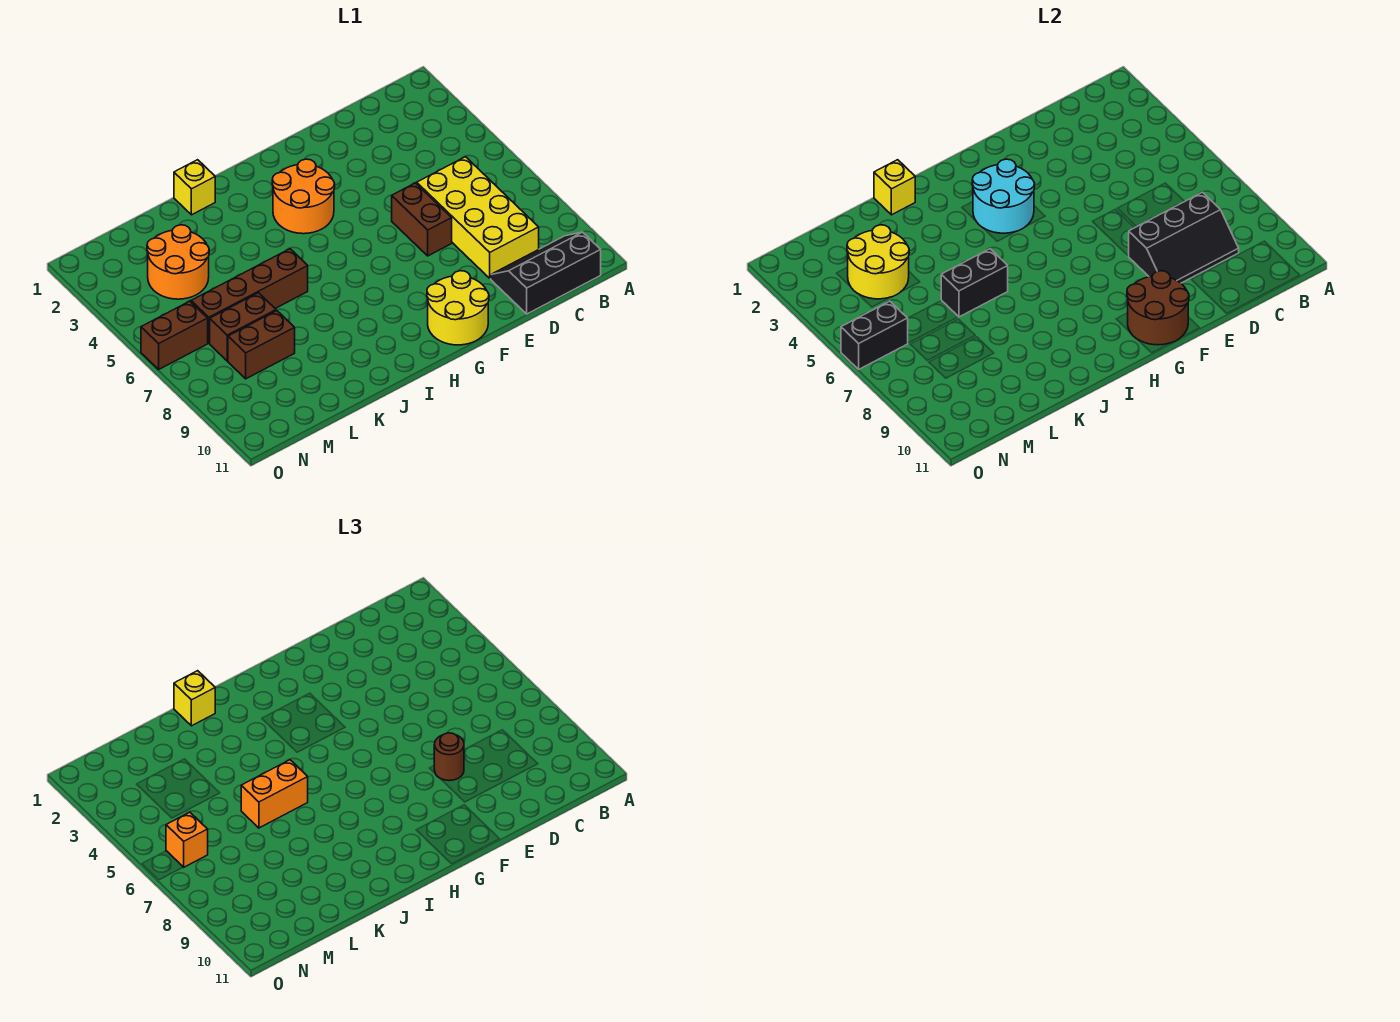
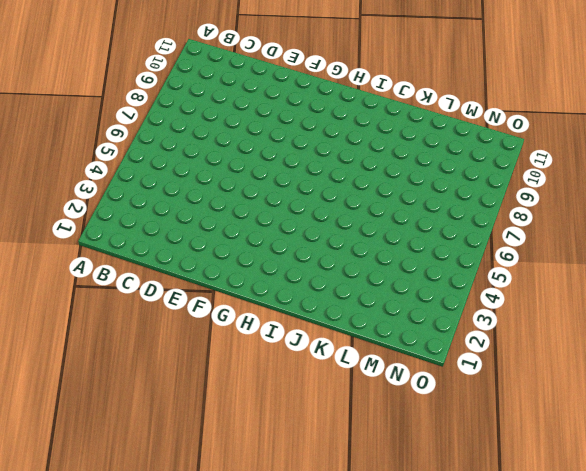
none -> black 2x3 slope [491,232,601,314]
none -> yellow 2x4 brick [417,157,539,278]
none -> brown 1x2 brick [392,183,452,256]

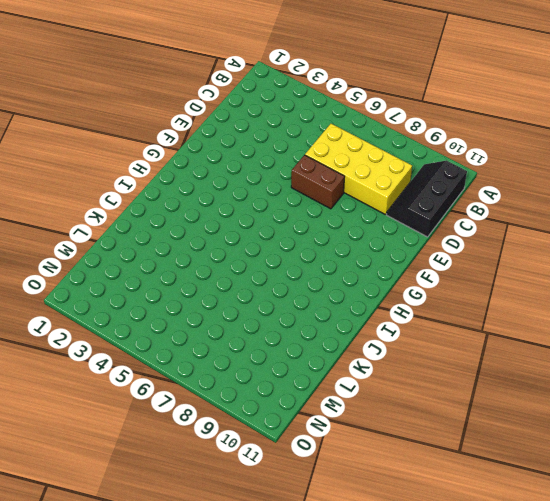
none -> yellow 2x2 round brick [427,271,489,345]
none -> orange 2x2 round brick [272,159,335,234]
none -> yellow 1x1 brick [174,160,215,215]

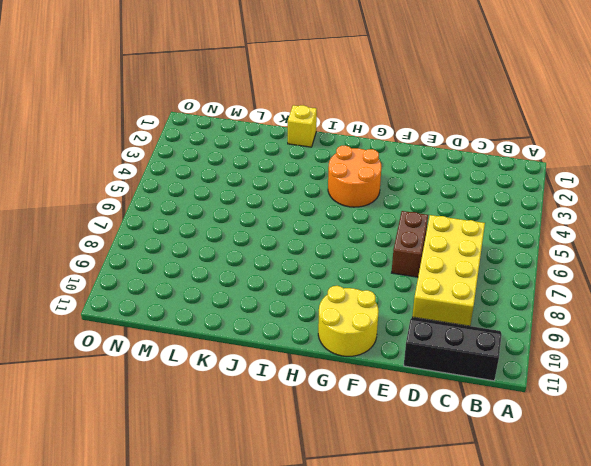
none -> brown 1x4 brick [191,249,308,343]
none -> orange 2x2 round brick [147,225,209,299]
none -> brown 1x2 brick [210,293,276,361]

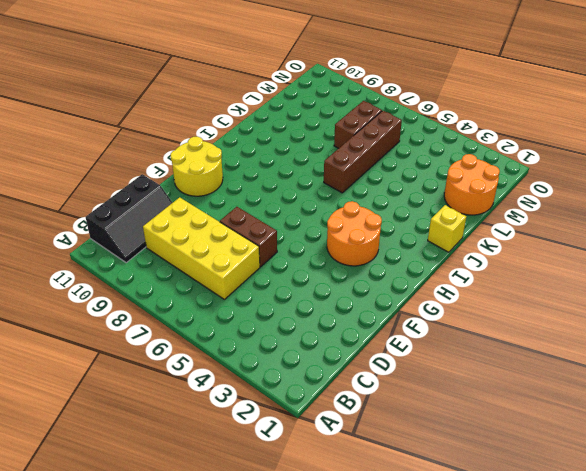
orange 2x2 round brick [444,154,500,215] -> orange 2x2 round brick moved to [147,225,209,299]
none -> brown 1x2 brick [228,311,295,379]
none -> brown 1x2 brick [141,301,208,369]
none -> black 2x3 slope [1129,192,1239,283]

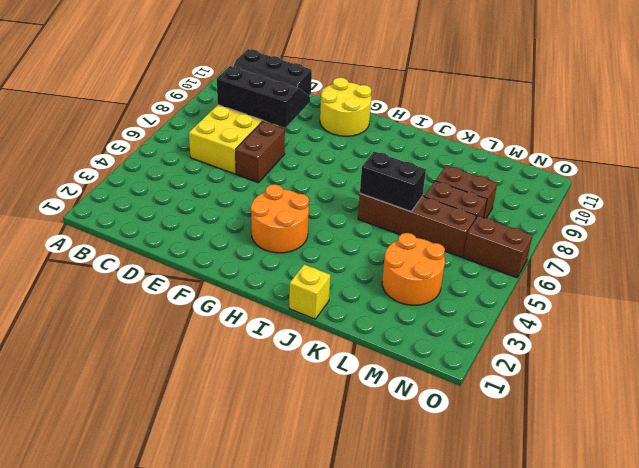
none -> brown 2x2 round brick [1127,271,1189,345]
none -> cyan 2x2 round brick [972,159,1035,233]
none -> yellow 1x1 brick [874,160,915,215]

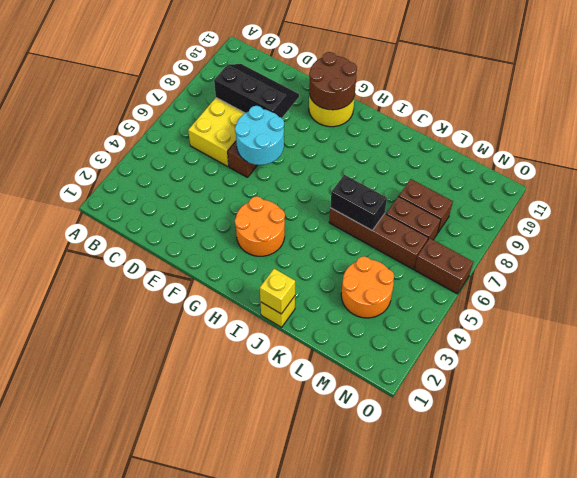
cyan 2x2 round brick [235,106,284,165] -> cyan 2x2 round brick moved to [972,159,1035,233]
none -> black 2x3 slope [491,232,601,314]
none -> yellow 2x2 round brick [847,225,909,299]
none -> black 1x2 brick [841,301,908,369]

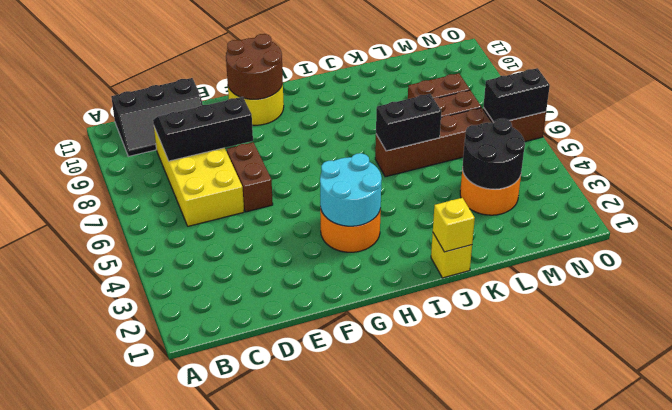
black 2x2 round brick [462,118,525,189] -> yellow 2x2 round brick [847,225,909,299]
none -> brown 1x1 round brick [434,733,464,781]
none -> yellow 1x1 brick [174,671,215,726]
none -> orange 1x2 brick [241,760,308,828]

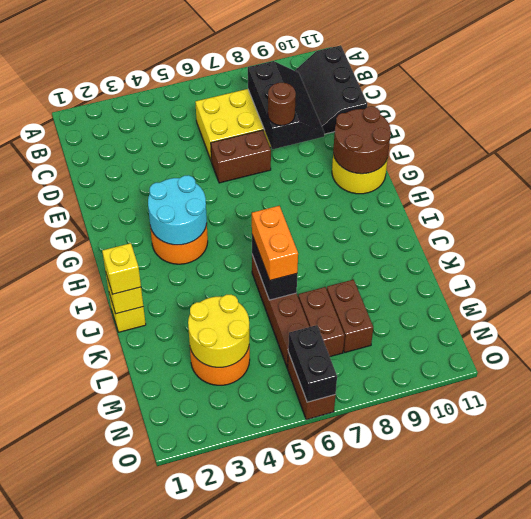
none -> orange 1x1 brick [166,812,208,867]

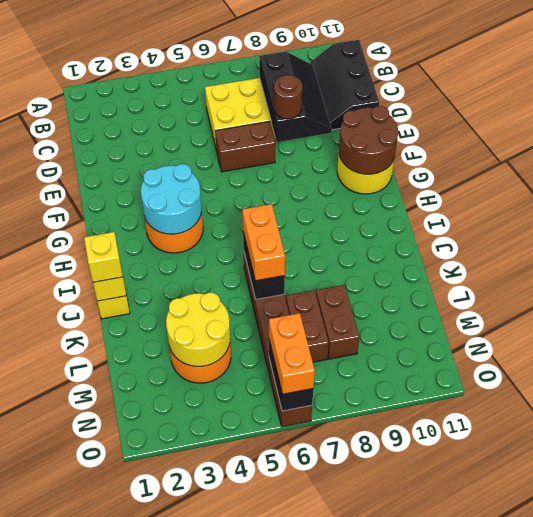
orange 1x2 brick [269,313,315,394] -> orange 1x1 brick [166,812,208,867]

